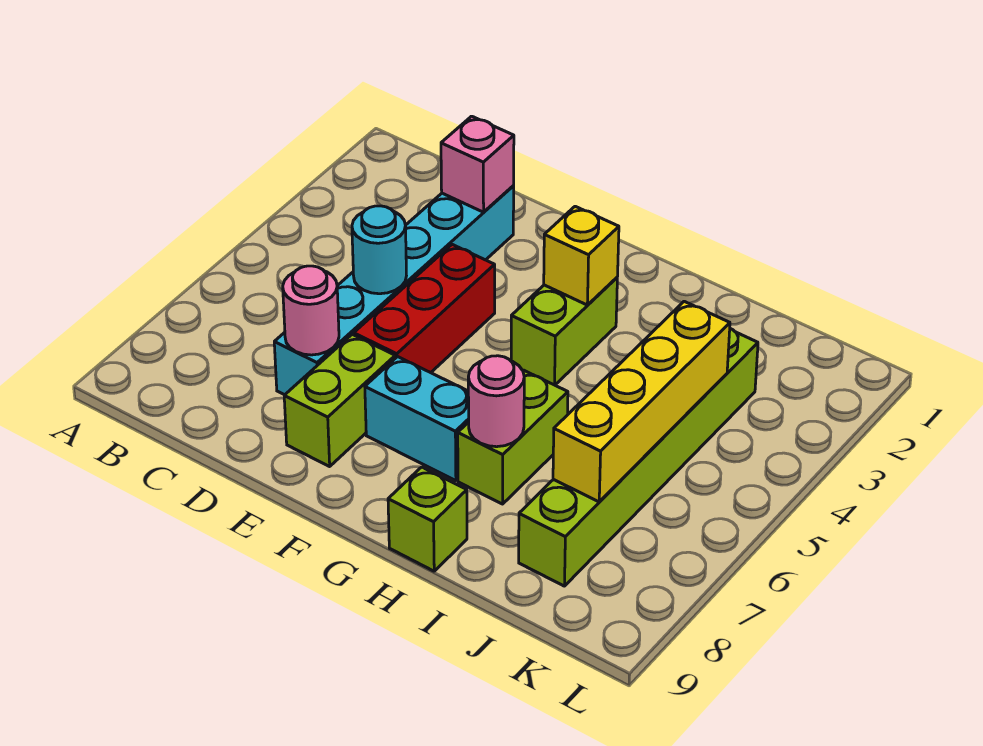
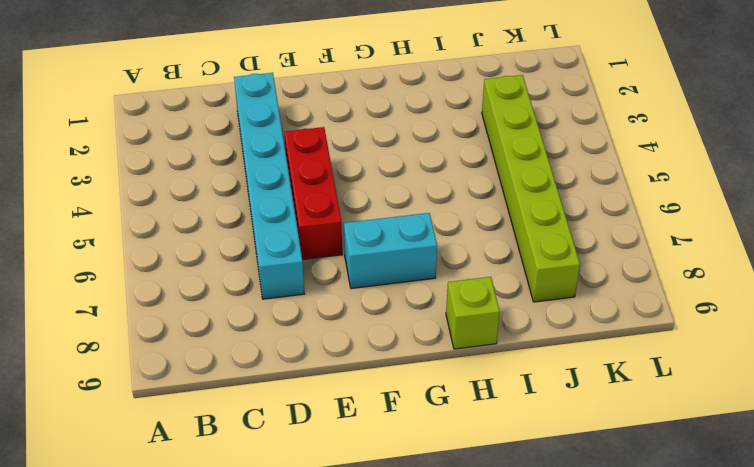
none -> lime 1x2 brick [284,334,395,467]
none -> lime 1x2 brick [511,278,617,385]
none -> lime 1x2 brick [458,370,568,504]

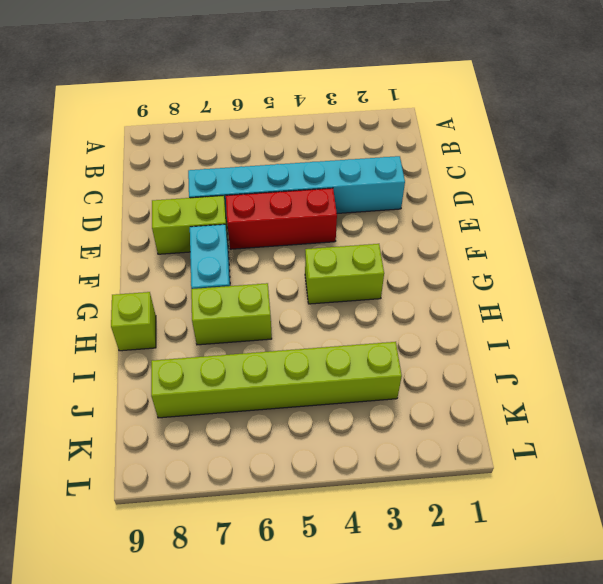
none -> pink 1x1 brick [441,116,514,212]
none -> cyan 1x1 round brick [352,206,406,294]
none -> pink 1x1 round brick [283,266,339,355]

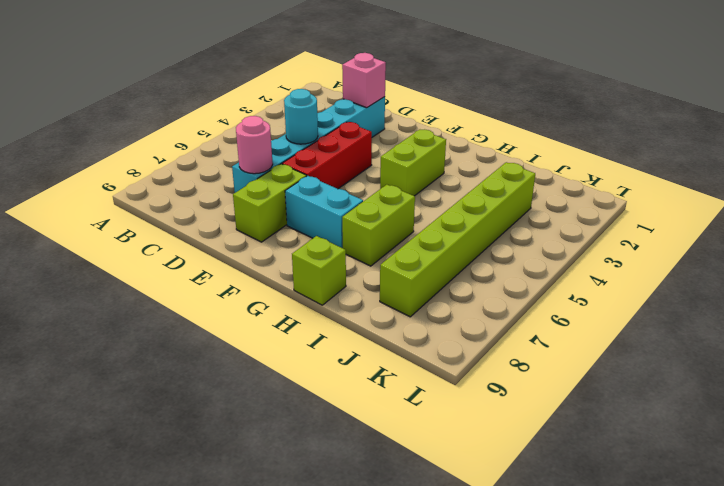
none -> yellow 1x1 brick [544,206,619,305]
none -> pink 1x1 round brick [468,356,524,447]
none -> yellow 1x4 brick [553,301,730,502]

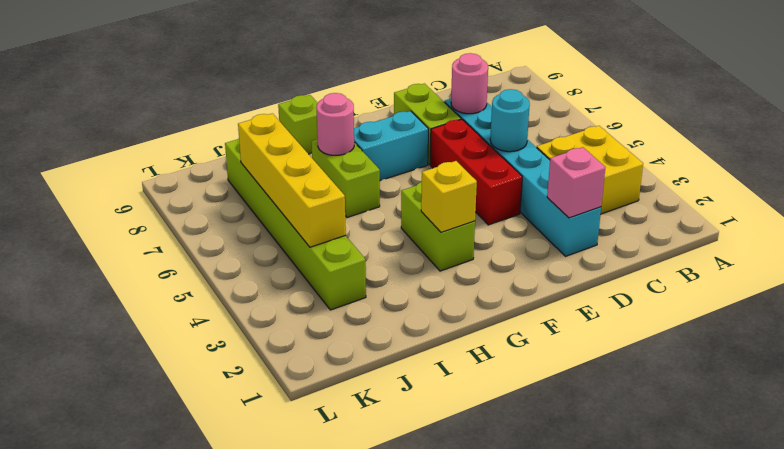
yellow 2x2 brick [537,126,643,214] -> none

